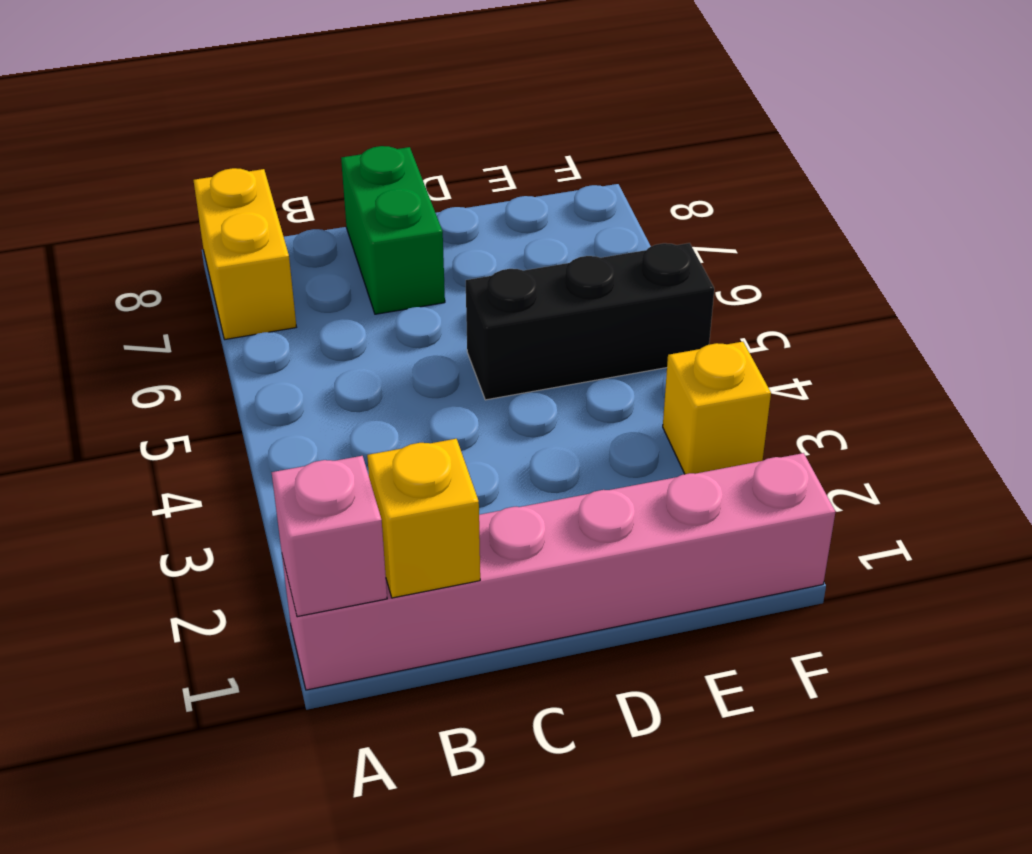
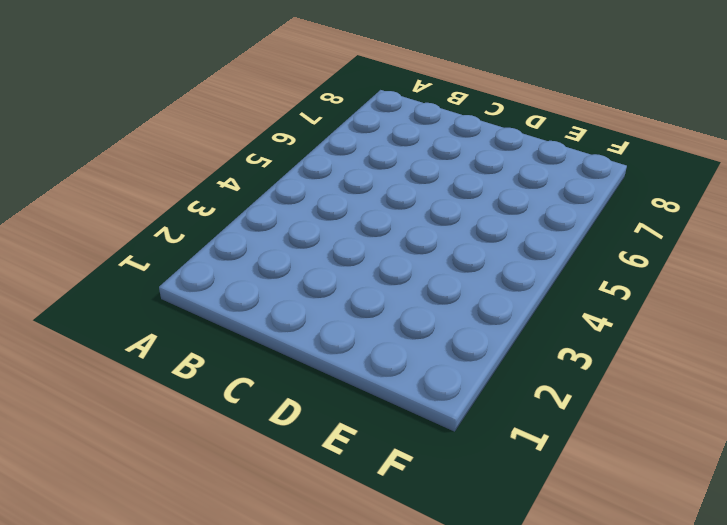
none -> pink 1x6 brick [282,453,835,690]
none -> yellow 1x2 brick [193,168,296,339]

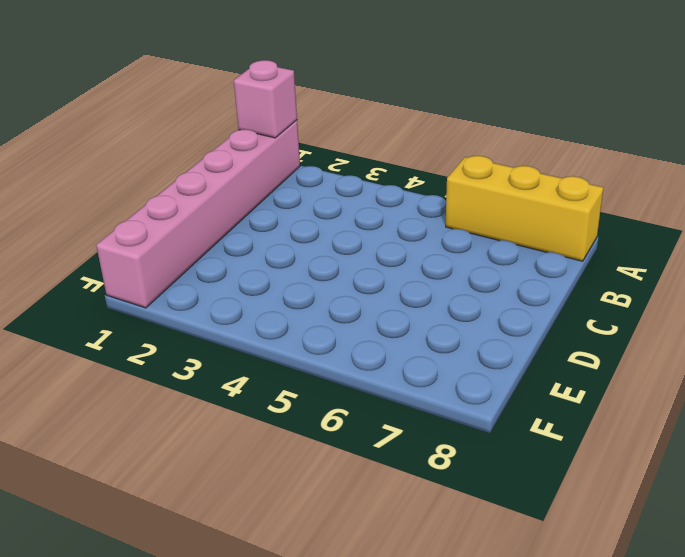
yellow 1x3 brick [446,156,603,261] -> yellow 1x2 brick [193,168,296,339]
none -> green 1x2 brick [341,146,445,314]
none -> black 1x3 brick [466,243,714,400]

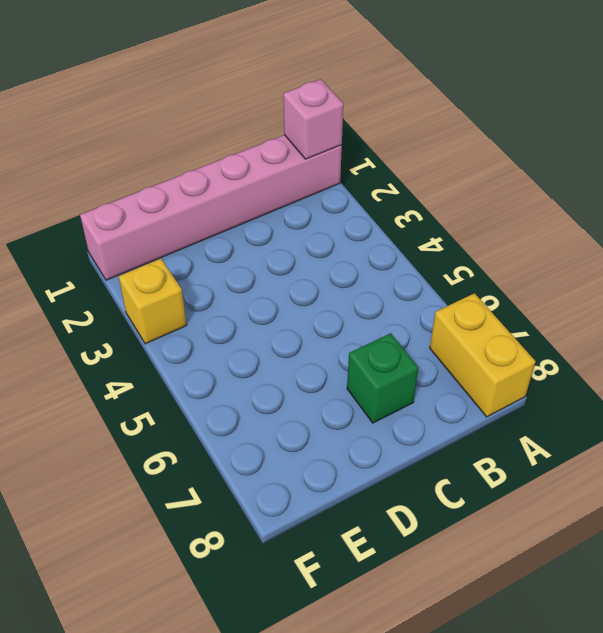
green 1x1 brick [347,333,418,423] -> green 1x2 brick [341,146,445,314]
none -> black 1x3 brick [466,243,714,400]
none -> yellow 1x1 brick [367,439,480,598]

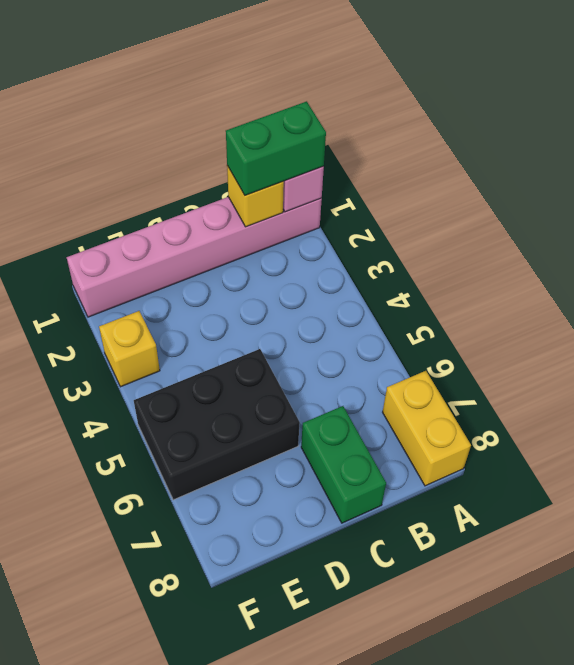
green 1x2 brick [226,101,326,195] -> none
black 2x3 brick [134,349,300,500] -> black 1x3 brick [466,243,714,400]

